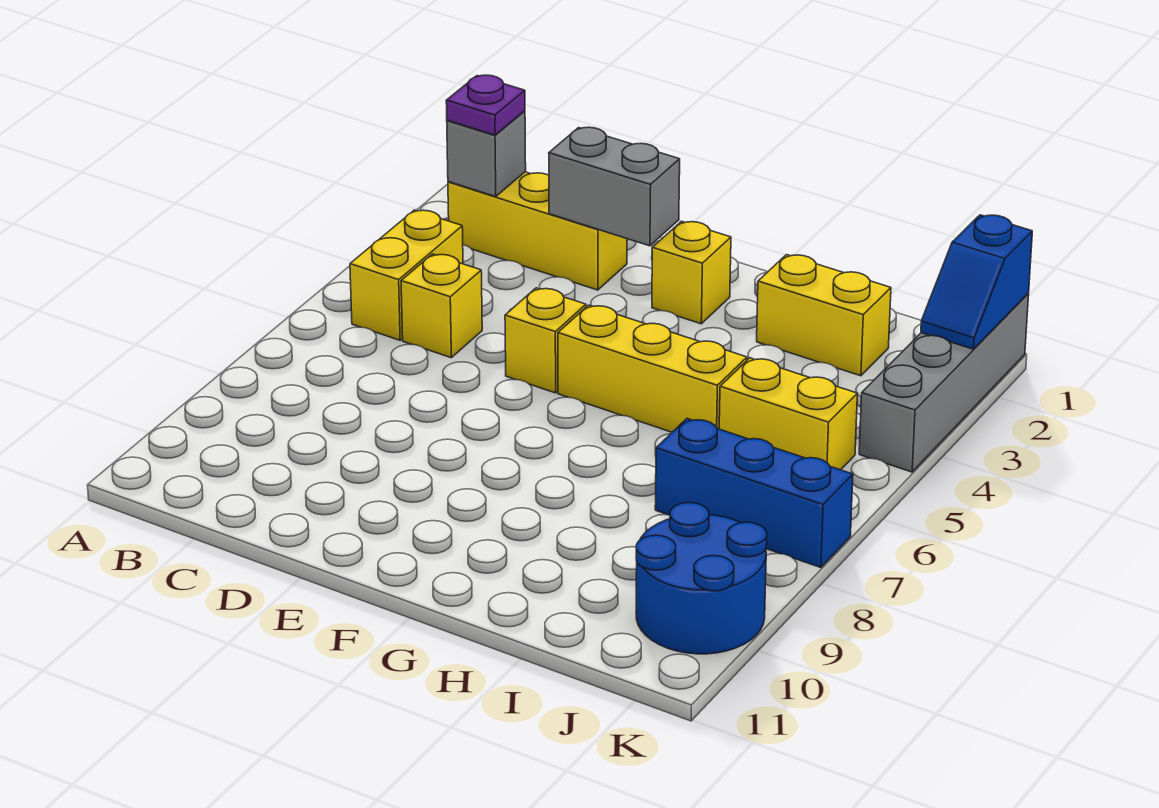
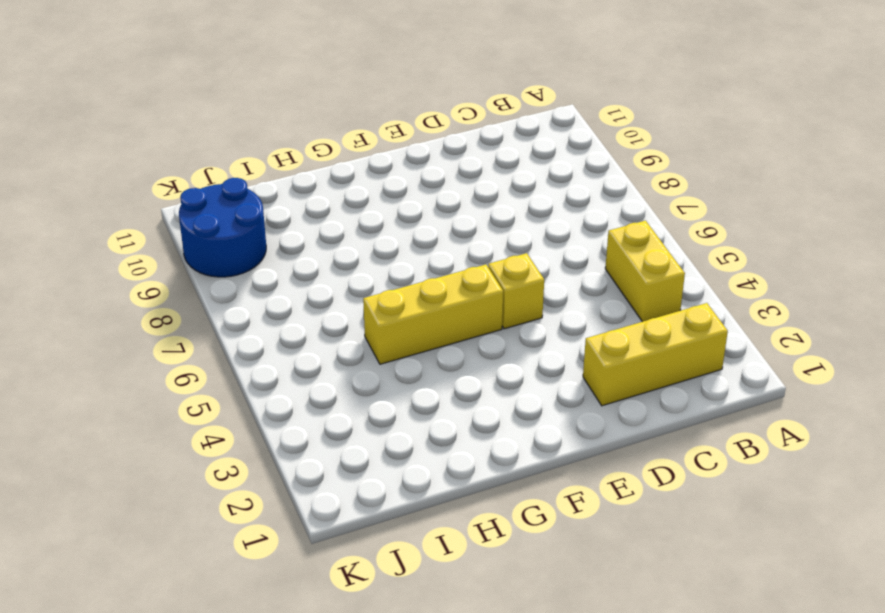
none -> yellow 1x1 brick [401,254,482,358]
none -> yellow 1x1 brick [652,221,731,324]
none -> yellow 1x2 brick [757,255,891,376]

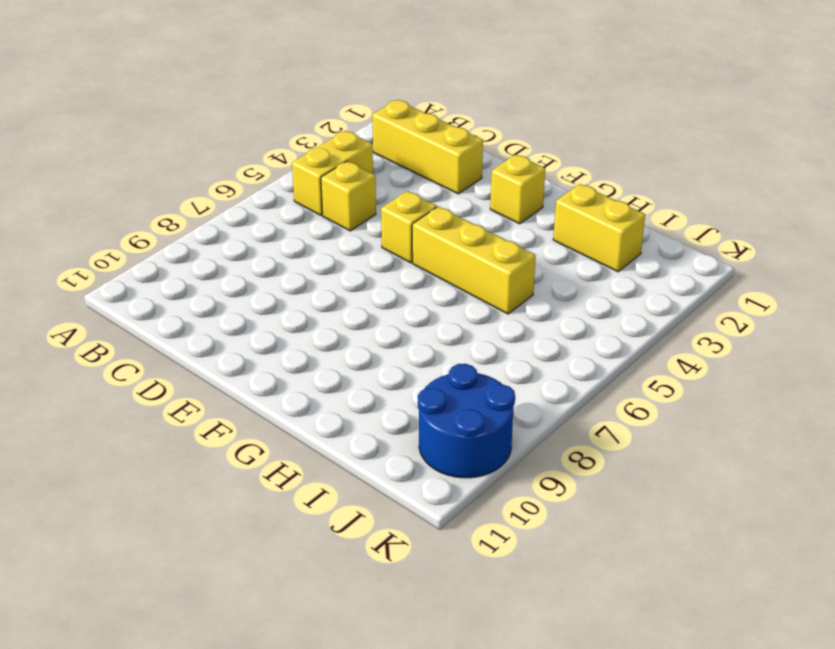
none -> yellow 1x2 brick [719,358,857,470]
none -> blue 1x3 brick [655,419,853,568]
none -> grey 1x4 brick [859,294,1029,472]

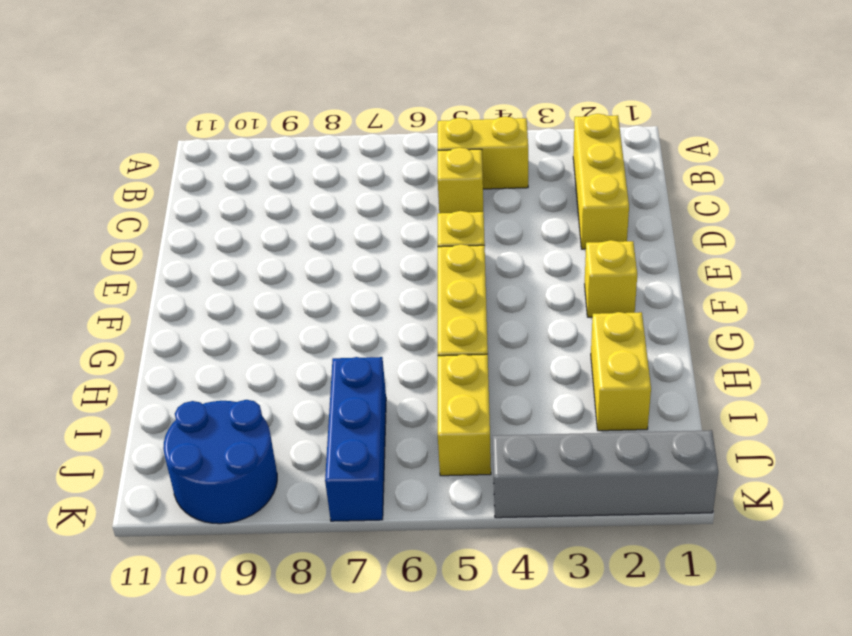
none -> grey 1x1 brick [447,111,526,197]
none -> grey 1x2 brick [549,127,680,246]
none -> blue 1x2 slope [921,215,1032,349]

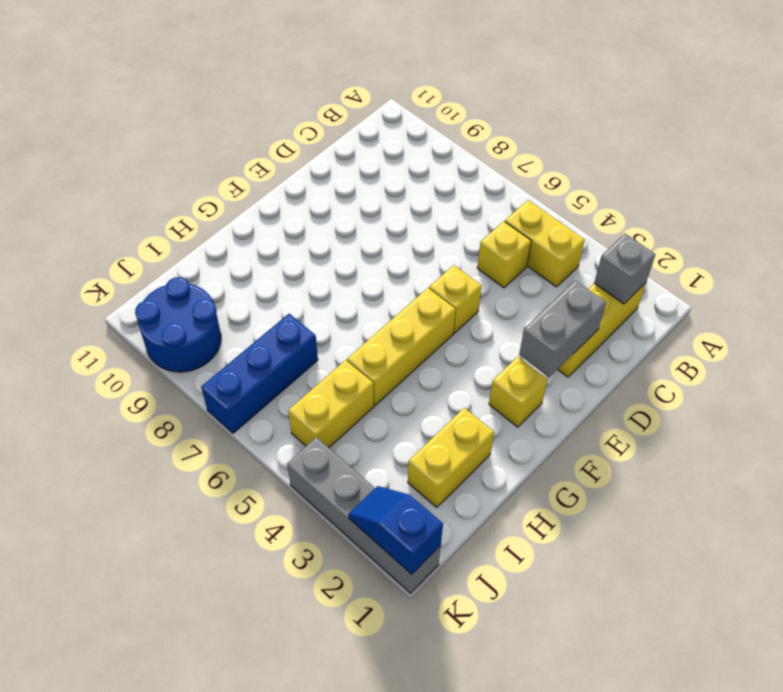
none -> purple 1x1 plate [446,75,525,135]

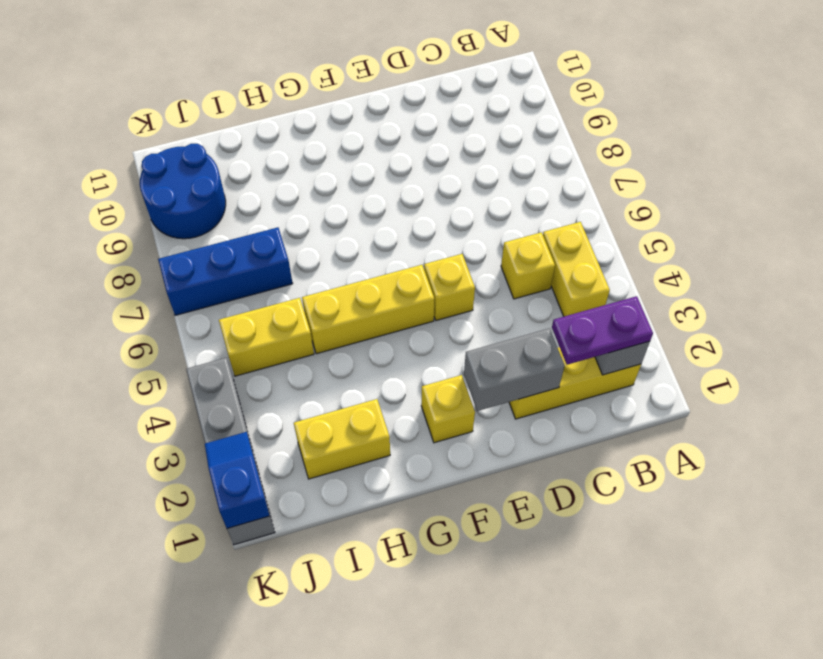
purple 1x2 plate [552,296,653,365] -> purple 1x1 plate [446,75,525,135]

